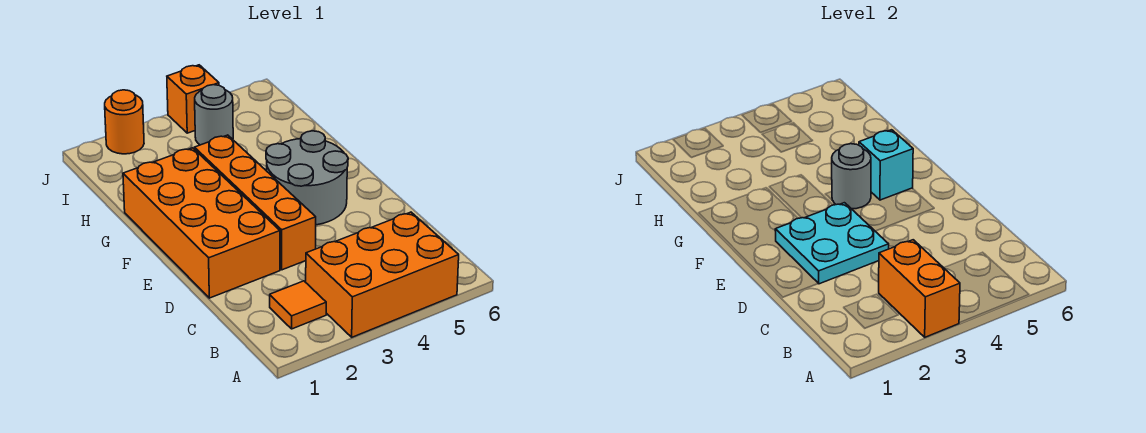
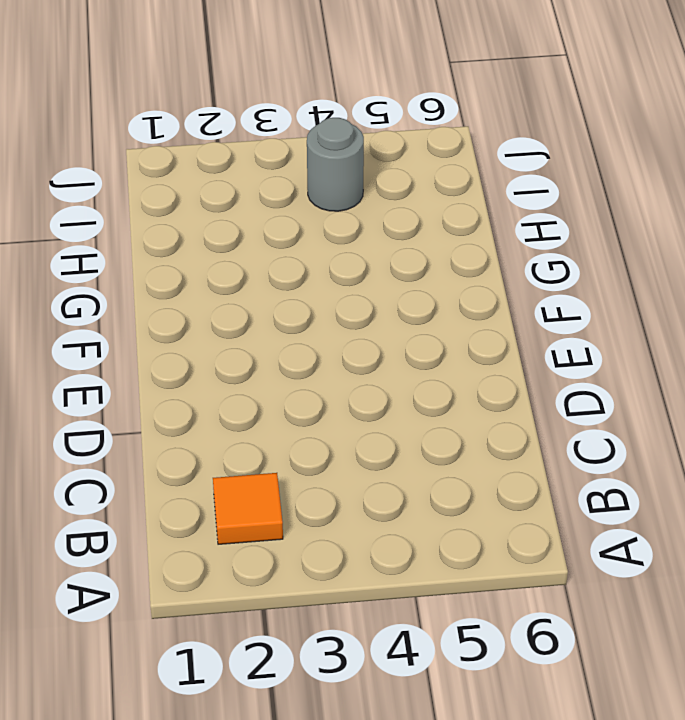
none -> orange 2x3 brick [306,212,459,337]
none -> orange 2x4 brick [123,148,280,298]
none -> orange 1x4 brick [194,135,316,270]

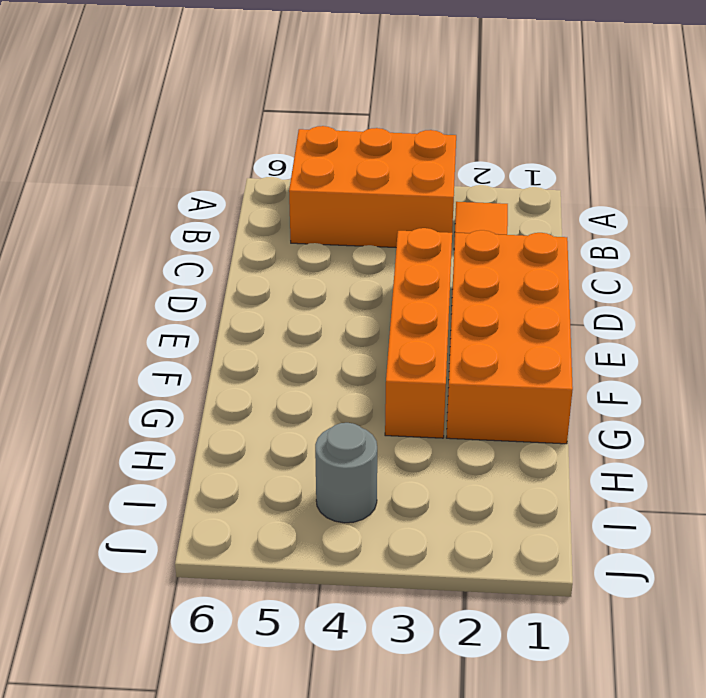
none -> grey 2x2 round brick [266,131,348,225]
none -> orange 1x1 round brick [105,90,144,154]
none -> orange 1x1 brick [167,65,219,133]

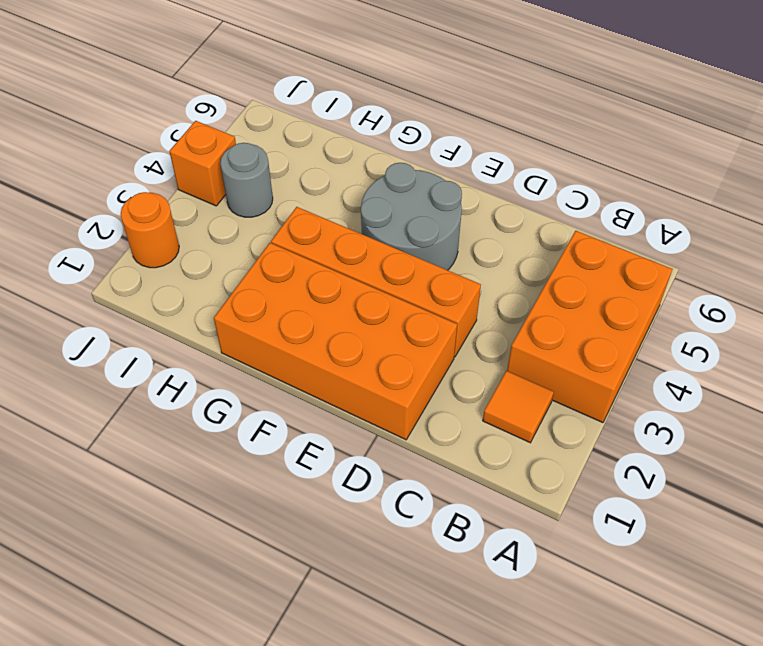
none -> orange 1x2 brick [879,240,960,337]
none -> cyan 2x2 plate [775,203,889,284]
none -> grey 1x1 round brick [832,144,871,209]

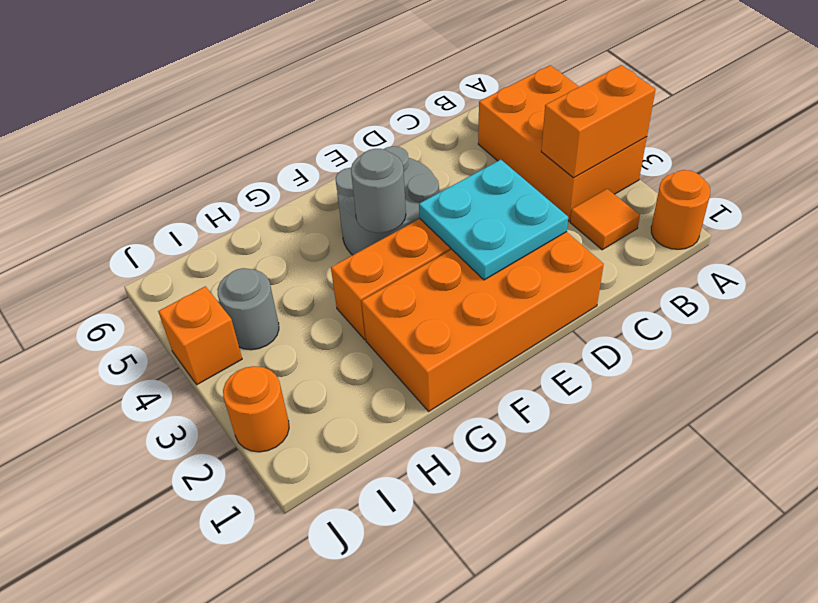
orange 1x1 round brick [651,170,710,249] -> none
none -> cyan 1x1 brick [859,130,913,200]

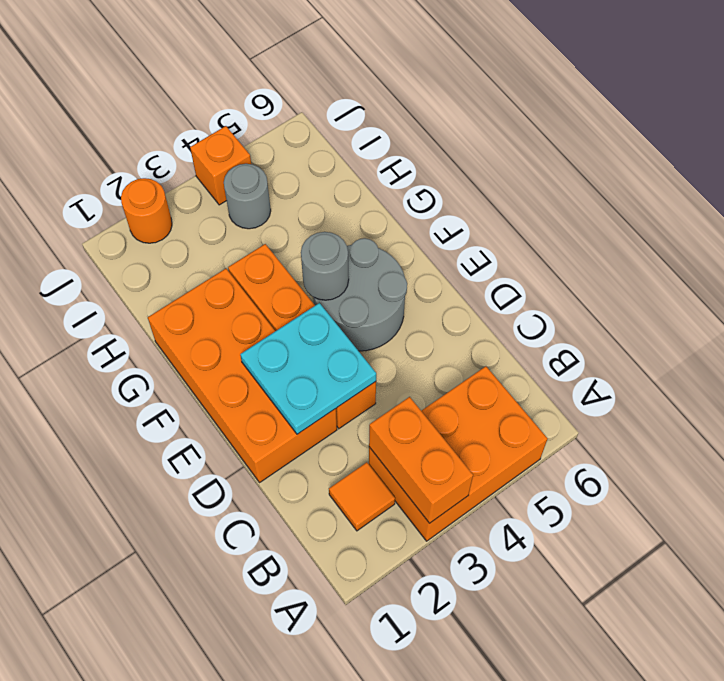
none -> cyan 1x1 brick [859,130,913,200]

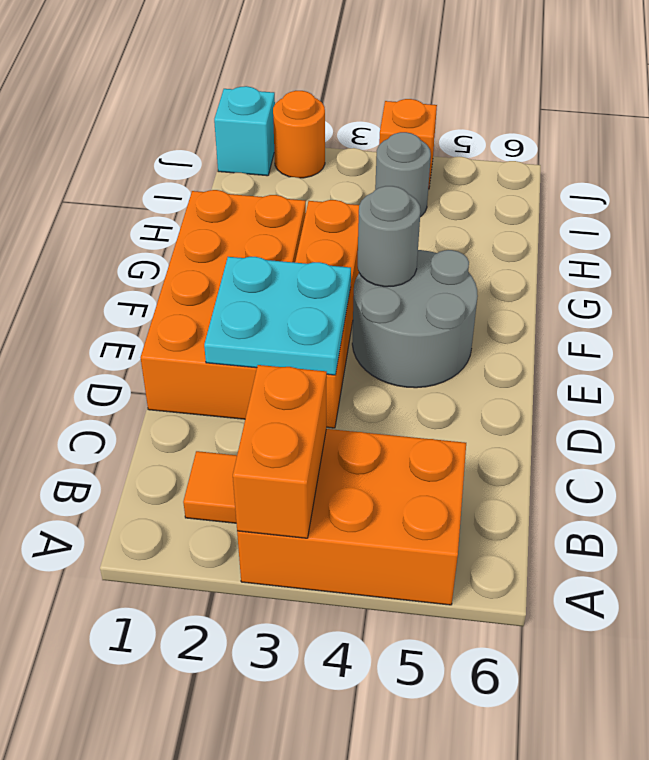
cyan 1x1 brick [214,86,275,176] -> cyan 1x1 brick moved to [859,130,913,200]

